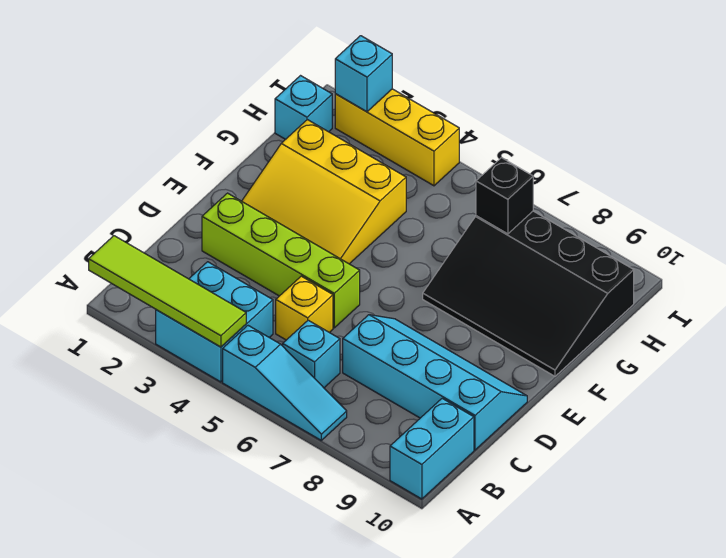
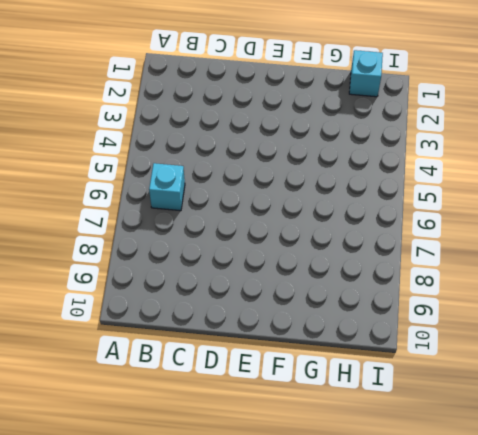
none -> cyan 2x2 brick [156,262,273,382]
none -> cyan 1x3 slope [223,326,347,440]
none -> cyan 1x2 brick [390,398,474,499]

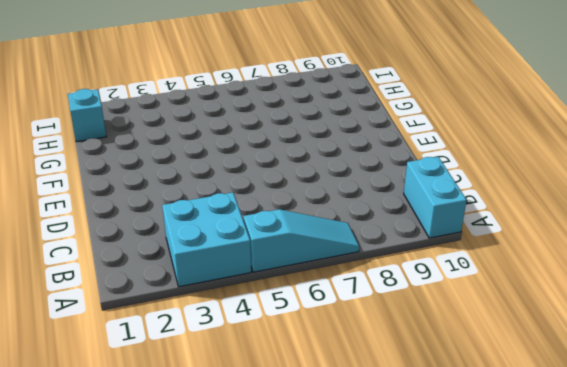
none -> cyan 1x1 brick [283,320,340,388]
none -> yellow 1x1 brick [276,276,333,340]
none -> cyan 2x4 slope [343,315,527,450]

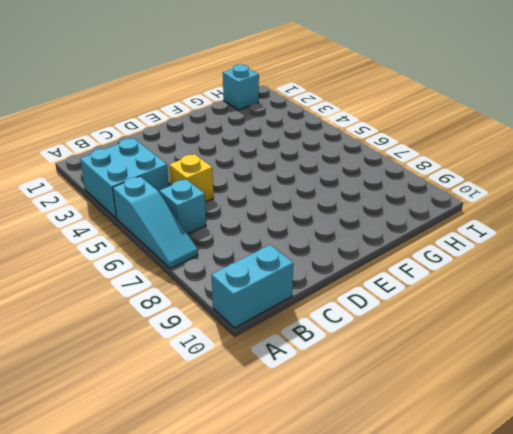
none -> cyan 2x4 slope [343,315,527,450]
none -> lime 1x4 brick [202,193,360,328]
none -> yellow 3x3 slope [242,120,406,264]

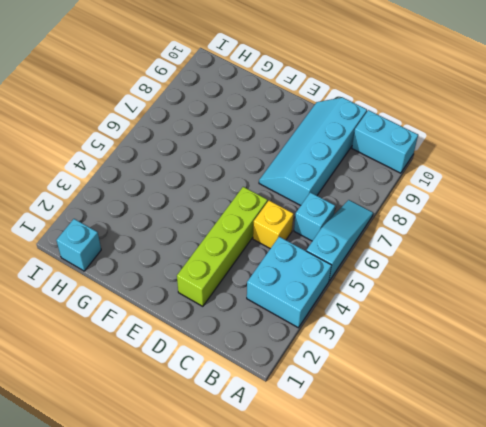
none -> yellow 3x3 slope [242,120,406,264]
none -> black 3x4 slope [423,211,634,376]
none -> yellow 1x3 brick [335,89,459,186]

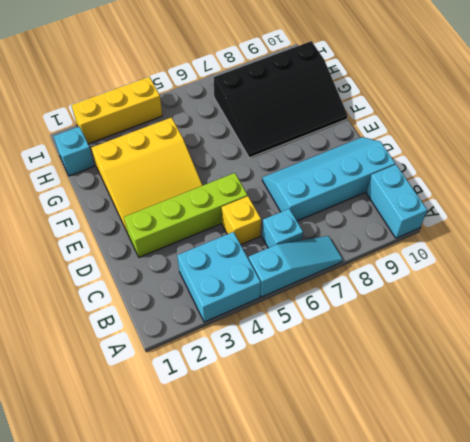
none -> lime 1x4 tile [89,236,246,347]
none -> black 1x1 brick [476,158,533,234]
none -> cyan 1x1 brick [335,36,392,112]

